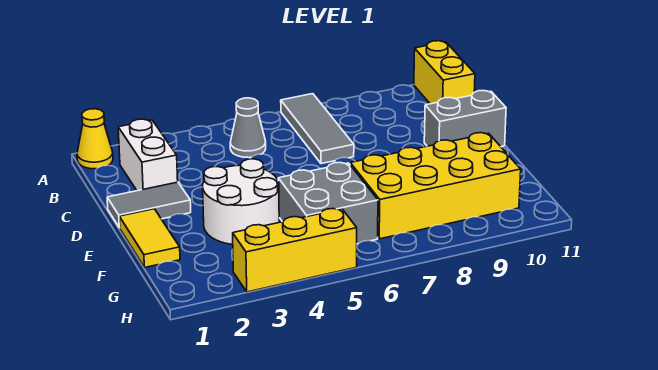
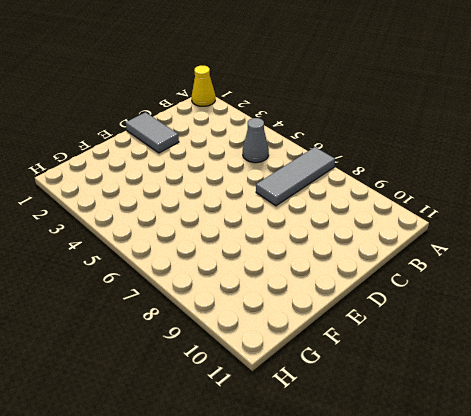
none -> yellow 1x2 brick [414,41,475,104]
none -> white 1x2 brick [118,119,178,191]
none -> grey 1x2 brick [424,91,506,147]

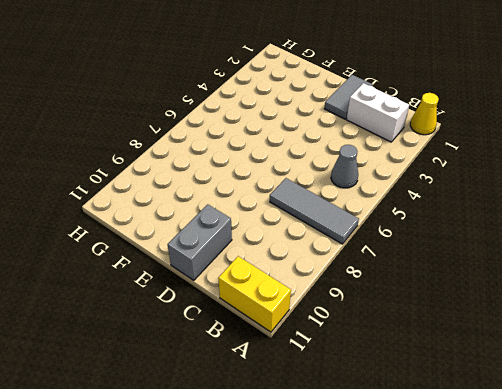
none -> yellow 1x2 tile [119,209,180,267]
none -> white 2x2 round brick [203,159,279,244]
none -> grey 2x2 brick [278,162,378,244]

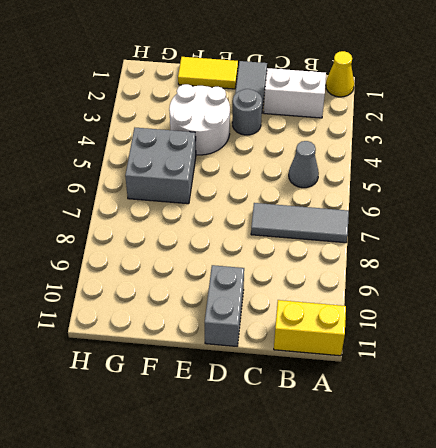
grey 1x1 round brick [232,89,262,135] -> none
none -> yellow 2x4 brick [350,133,521,239]
none -> yellow 1x3 brick [233,209,357,292]

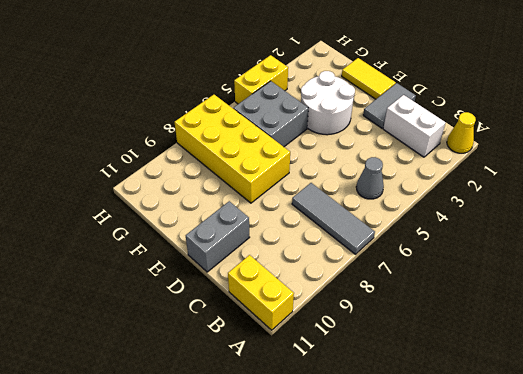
yellow 2x4 brick [175,95,290,203] -> yellow 2x4 brick turned to [350,133,521,239]
yellow 1x2 brick [234,55,288,104] -> yellow 1x3 brick [233,209,357,292]

